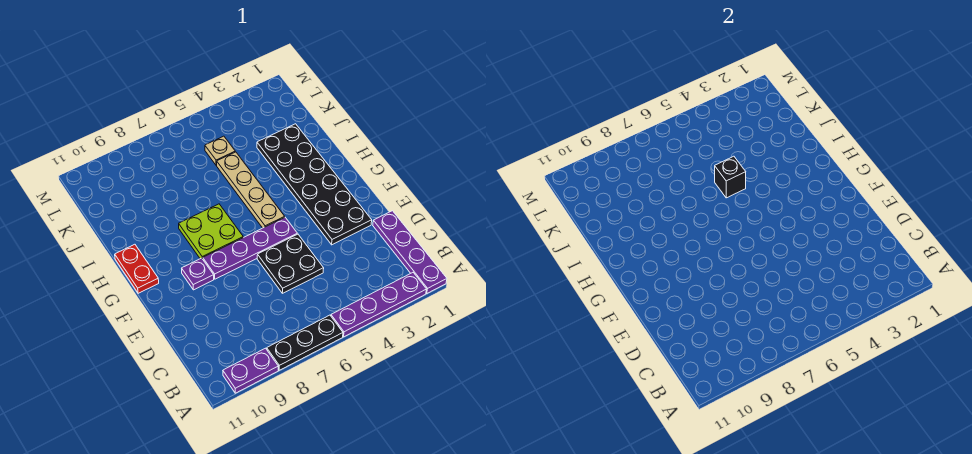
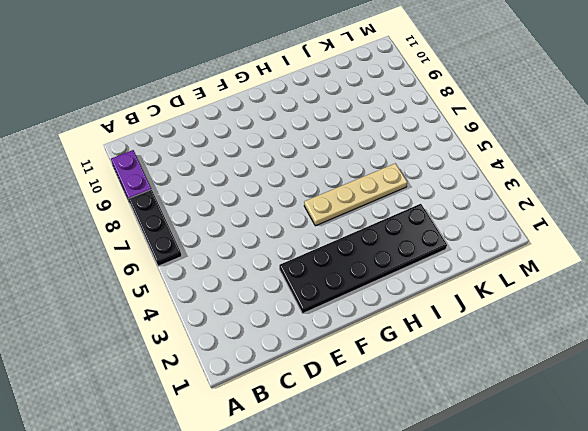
none -> purple 1x4 plate [373,211,447,293]
none -> purple 1x4 plate [331,273,427,337]
none -> black 2x2 plate [257,234,324,293]

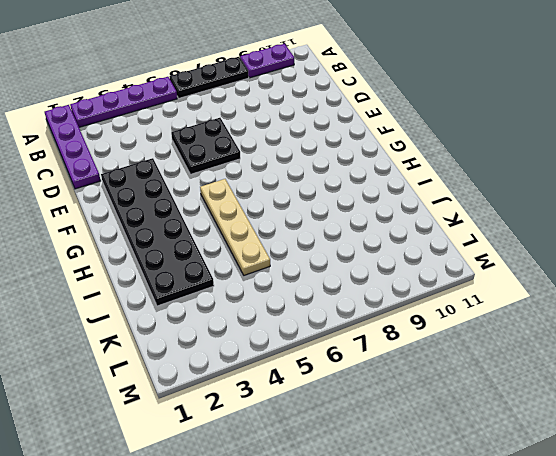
none -> purple 1x4 plate [203,218,297,279]
none -> purple 1x1 plate [182,258,214,290]
none -> lime 2x2 plate [179,204,243,259]

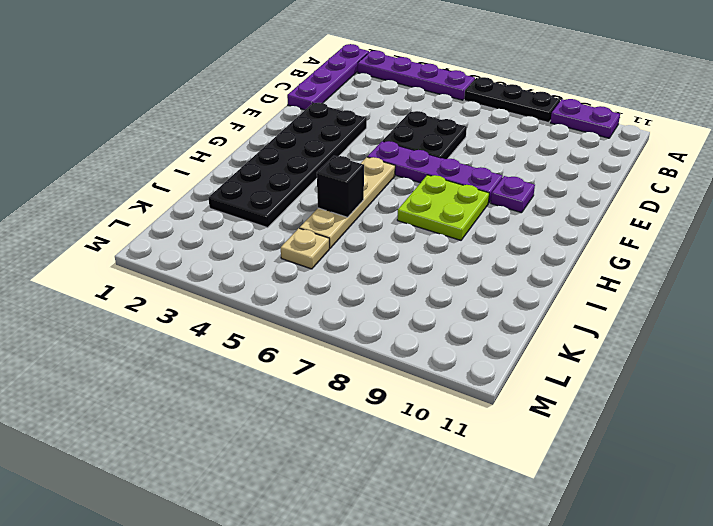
none -> red 1x2 plate [115,244,159,293]

